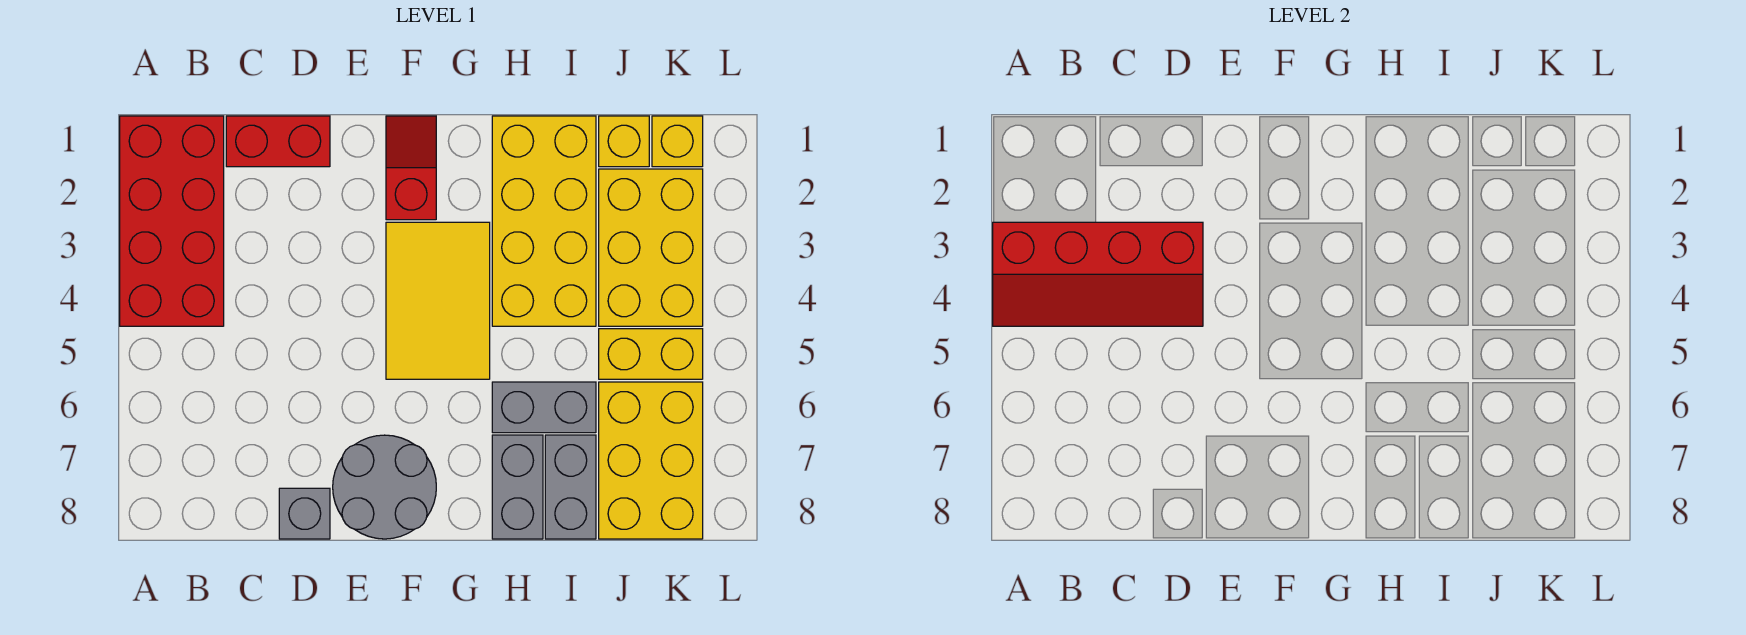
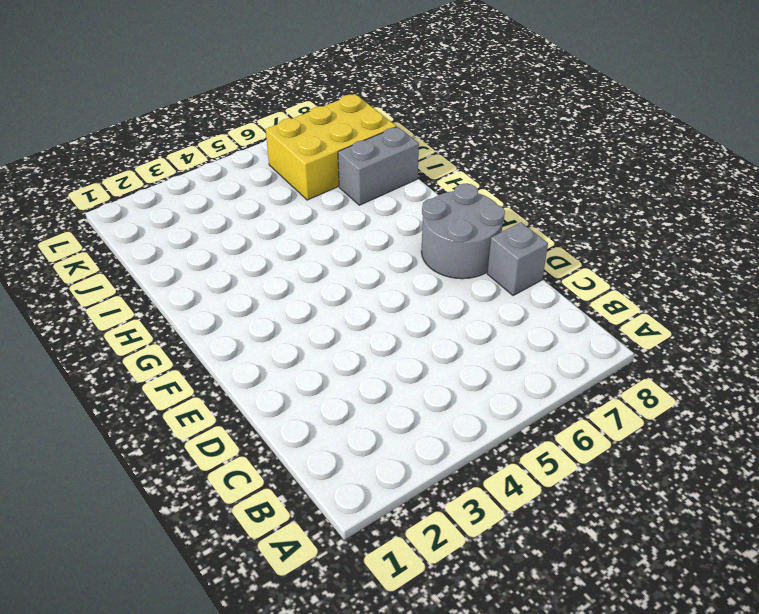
none -> red 2x4 brick [120,116,224,326]
none -> red 1x2 brick [226,116,330,167]
none -> red 1x2 slope [386,116,436,220]

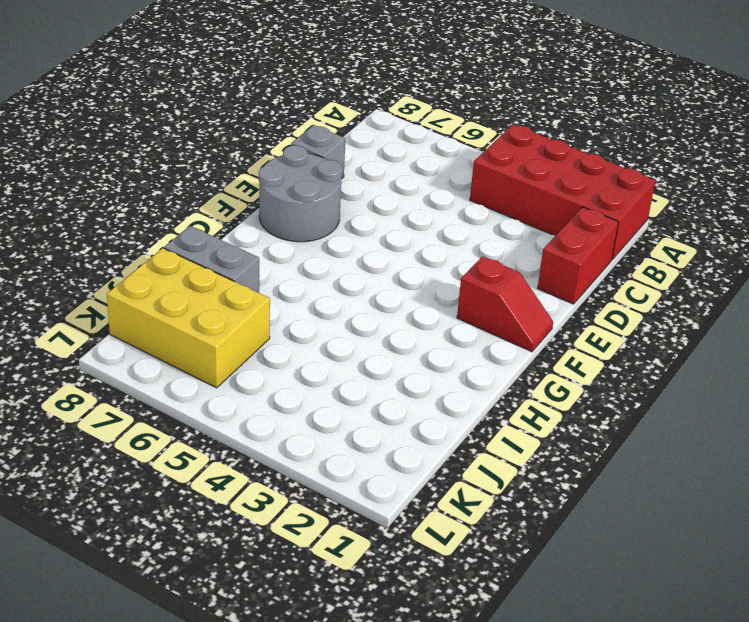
none -> yellow 2x3 tile [386,222,490,379]
none -> yellow 2x4 brick [492,116,596,326]
none -> grey 1x2 brick [492,382,596,433]

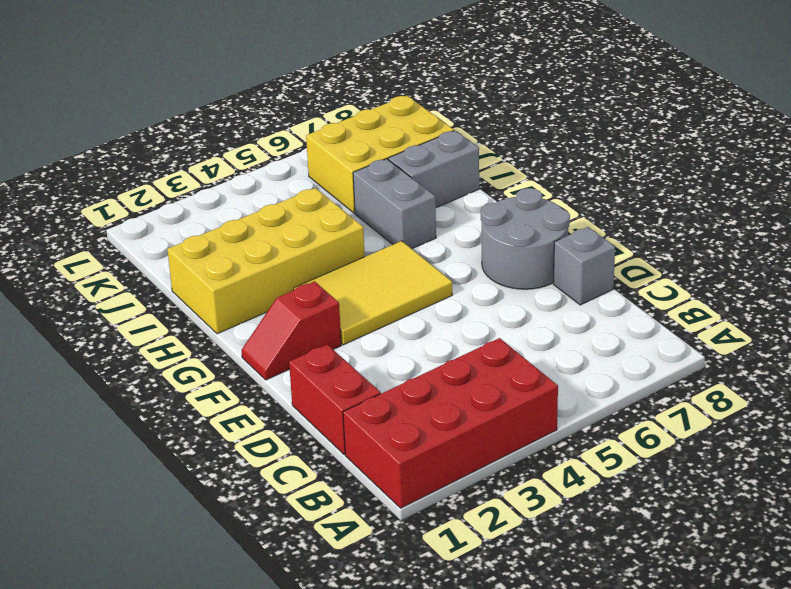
none -> grey 1x2 brick [492,435,543,539]
none -> yellow 1x1 brick [599,116,649,167]
none -> yellow 2x3 brick [599,169,703,326]

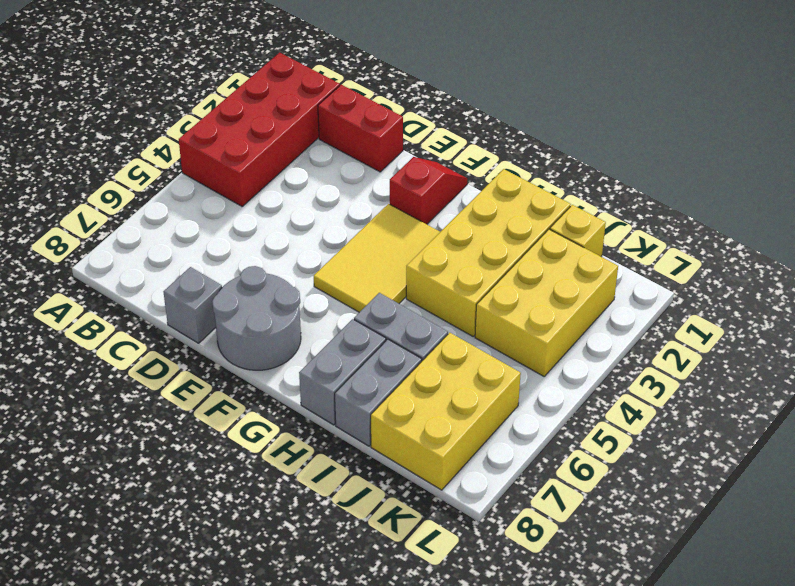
none -> yellow 1x2 brick [599,329,703,379]
none -> yellow 1x1 brick [652,116,703,167]
none -> red 2x4 slope [993,222,1203,326]

